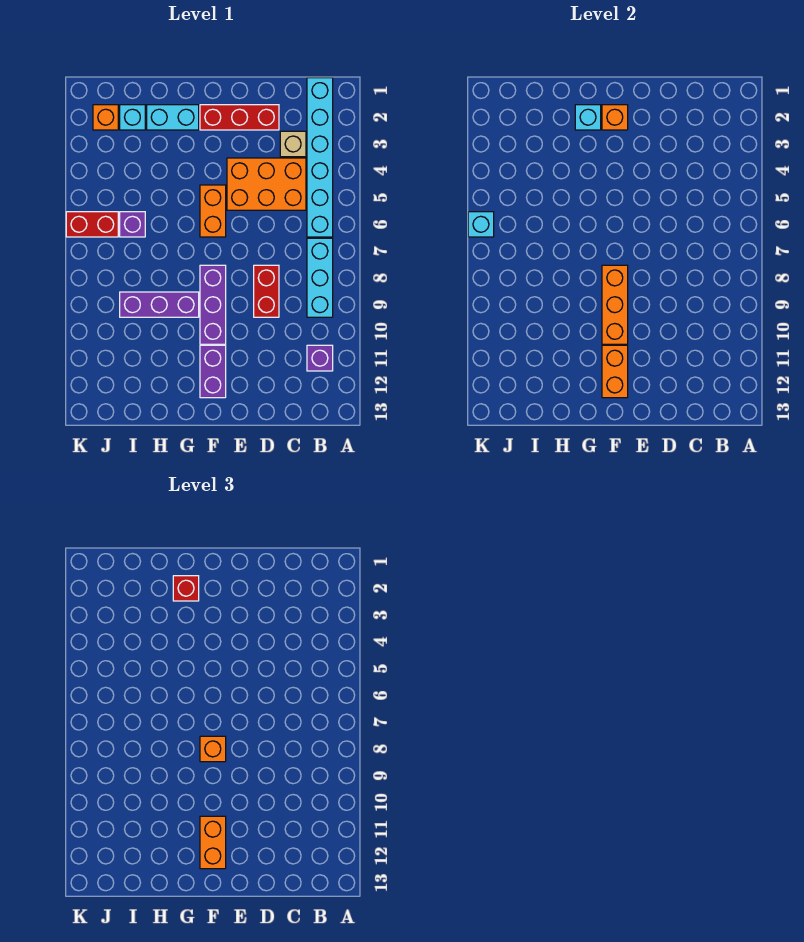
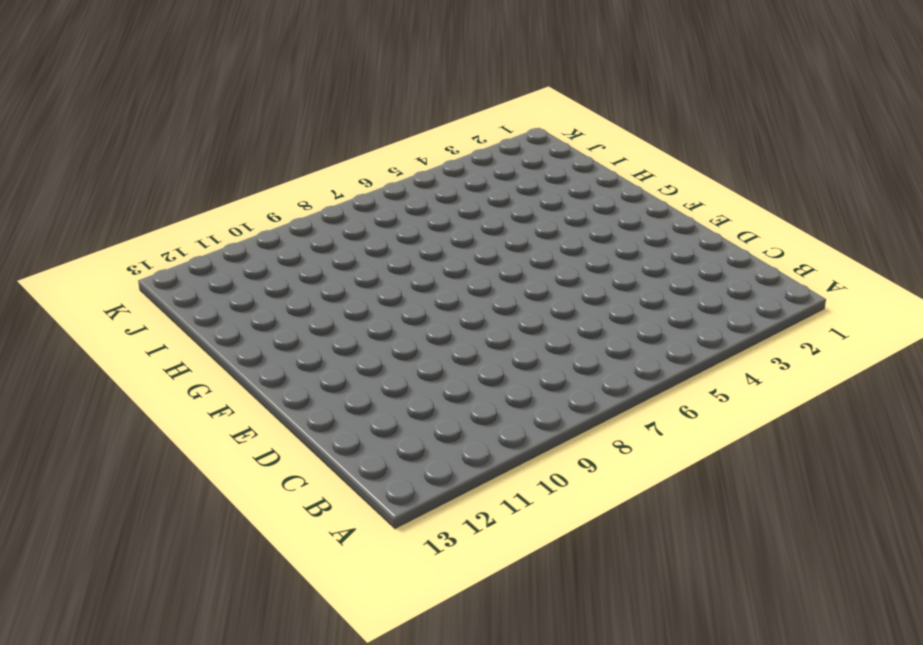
none -> cyan 1x6 brick [307,78,333,237]
none -> cyan 1x3 brick [307,238,333,317]
none -> purple 1x1 brick [307,345,333,371]

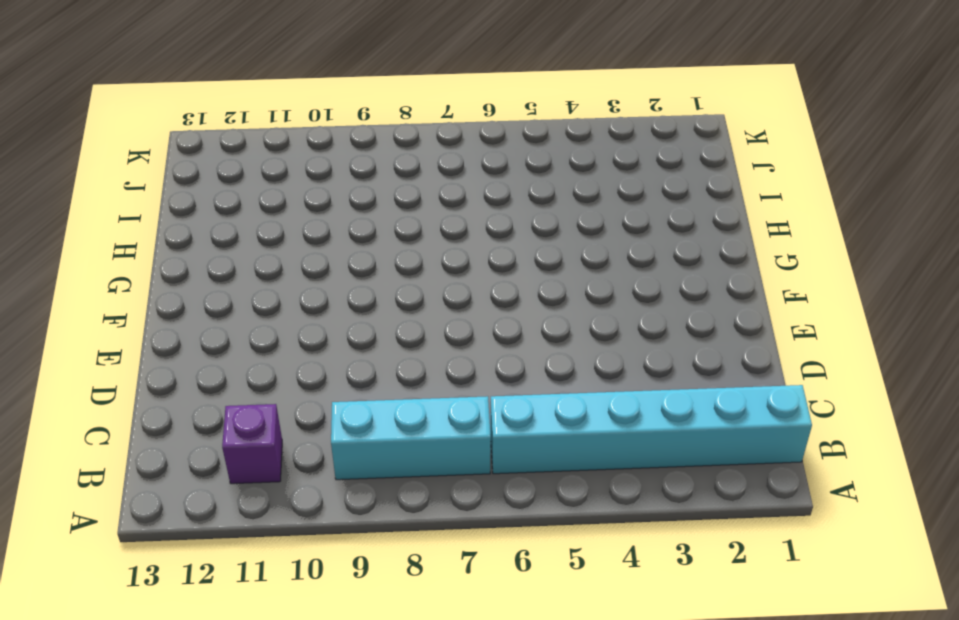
none -> tan 1x1 brick [280,131,306,157]
none -> orange 2x3 brick [227,158,306,210]
none -> red 1x3 brick [200,105,279,130]

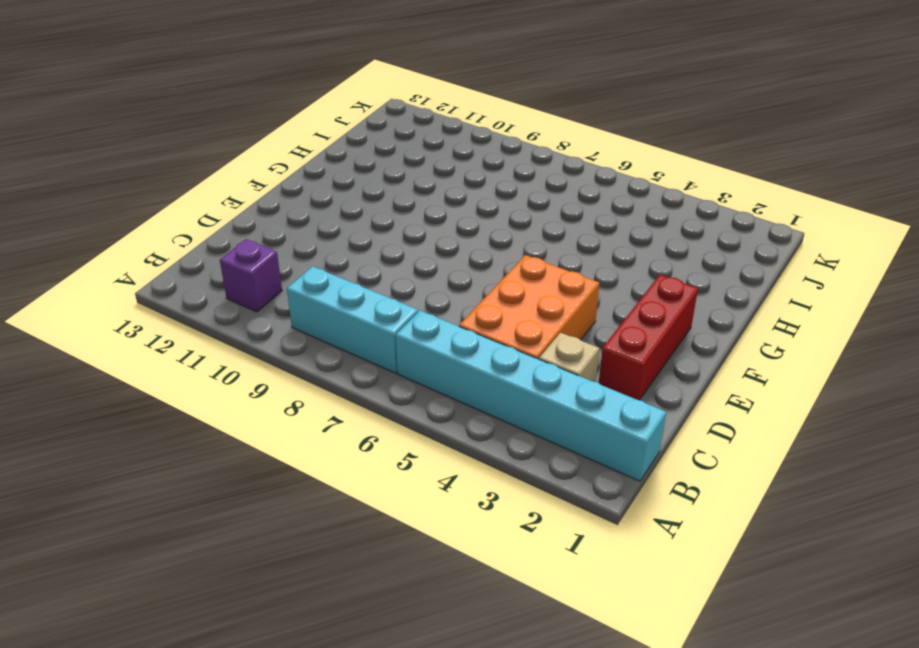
none -> red 1x2 brick [254,265,279,317]
none -> orange 1x2 brick [200,185,226,237]
none -> purple 1x3 brick [200,265,226,344]

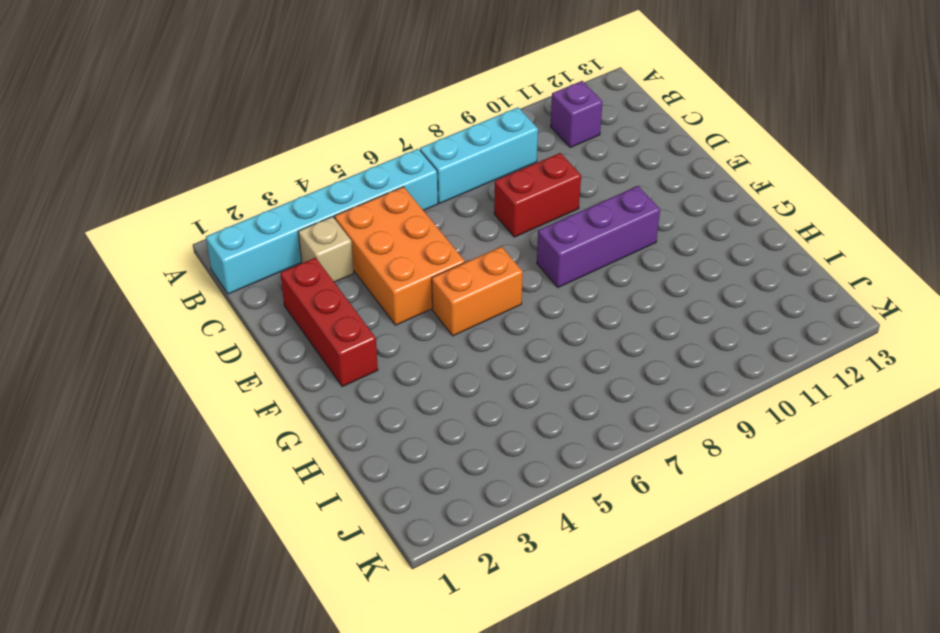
none -> purple 1x2 brick [200,345,226,398]
none -> cyan 1x2 brick [147,105,199,130]
none -> purple 1x3 brick [120,292,199,317]

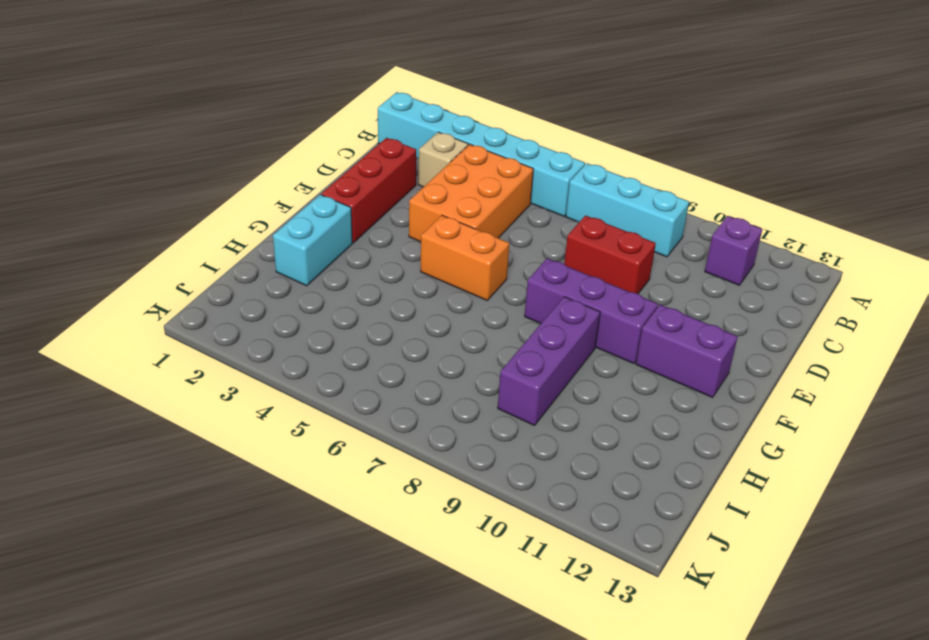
none -> cyan 1x1 brick [120,105,145,130]
none -> purple 1x1 brick [120,212,145,237]
none -> orange 1x1 brick [93,105,118,130]

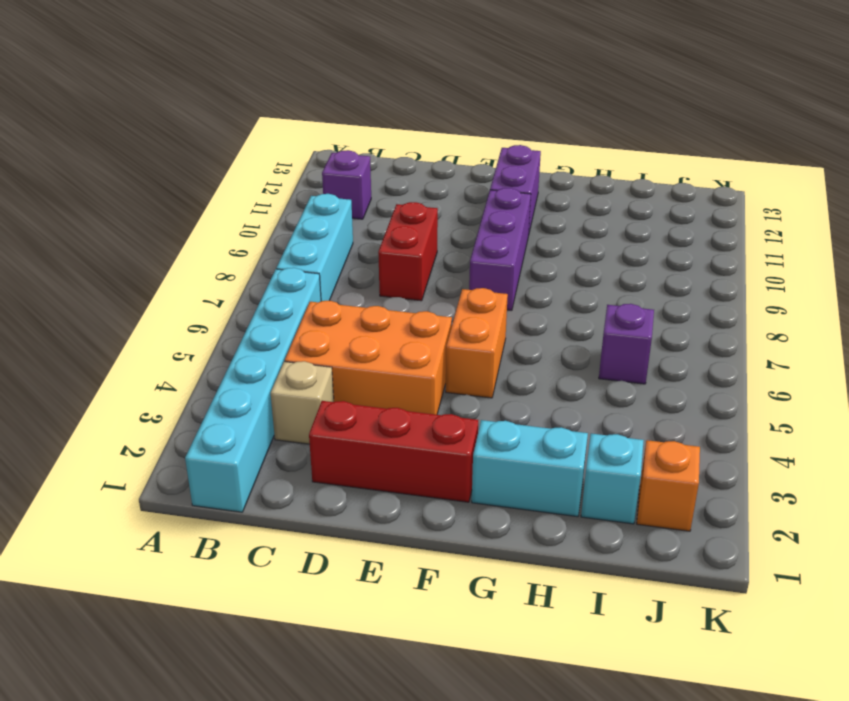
none -> purple 1x3 brick [120,292,199,317]
none -> red 1x2 brick [66,212,118,237]
none -> orange 1x1 brick [602,105,628,130]

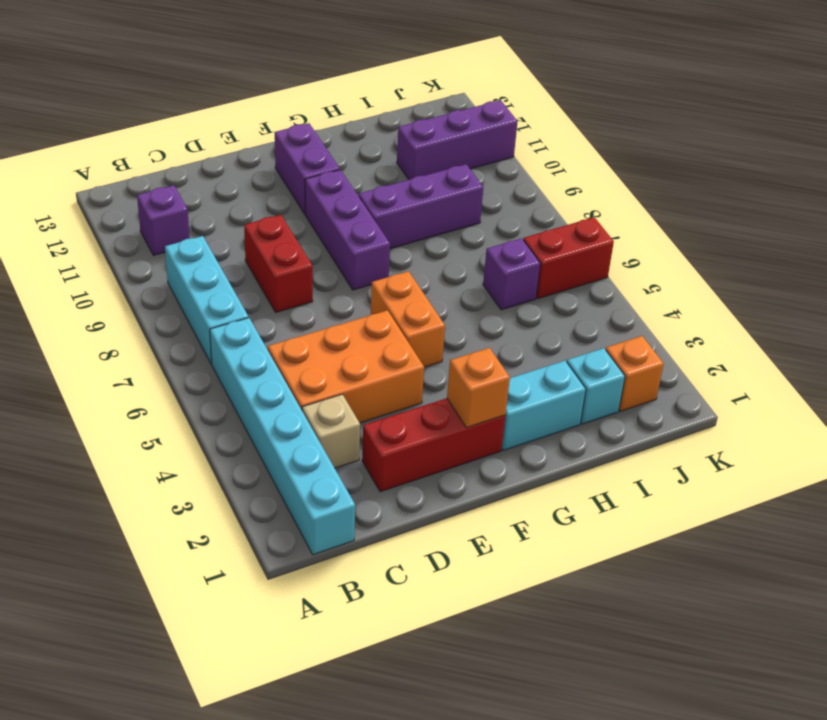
purple 1x3 brick [397,100,518,180] -> none
none -> orange 1x3 brick [602,265,628,344]
none -> orange 1x2 brick [602,345,628,398]
none -> cyan 1x1 brick [575,105,601,130]

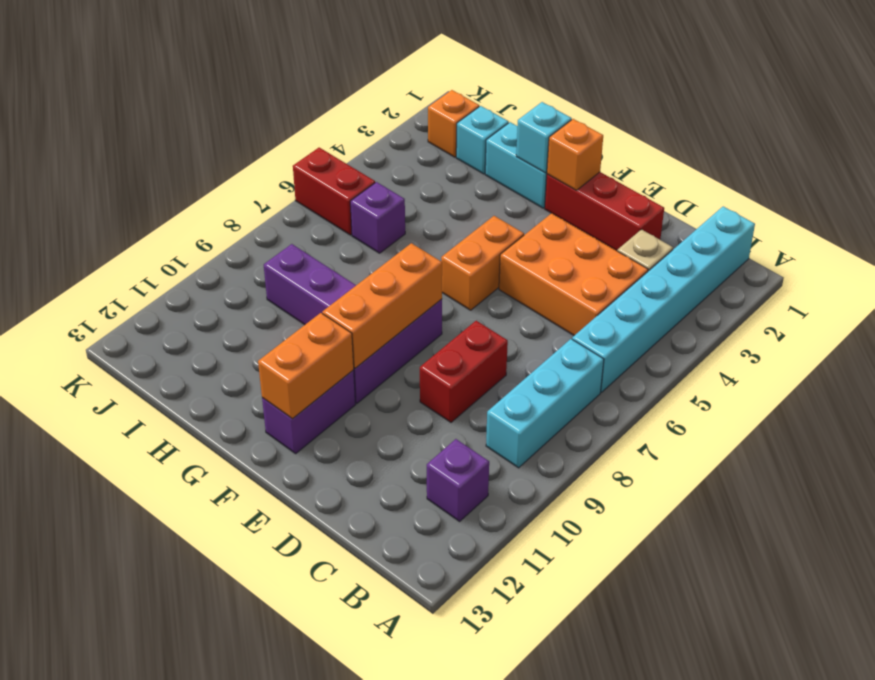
none -> cyan 1x1 brick [468,212,494,237]
none -> orange 1x1 brick [200,736,226,762]
none -> orange 1x2 brick [200,816,226,869]

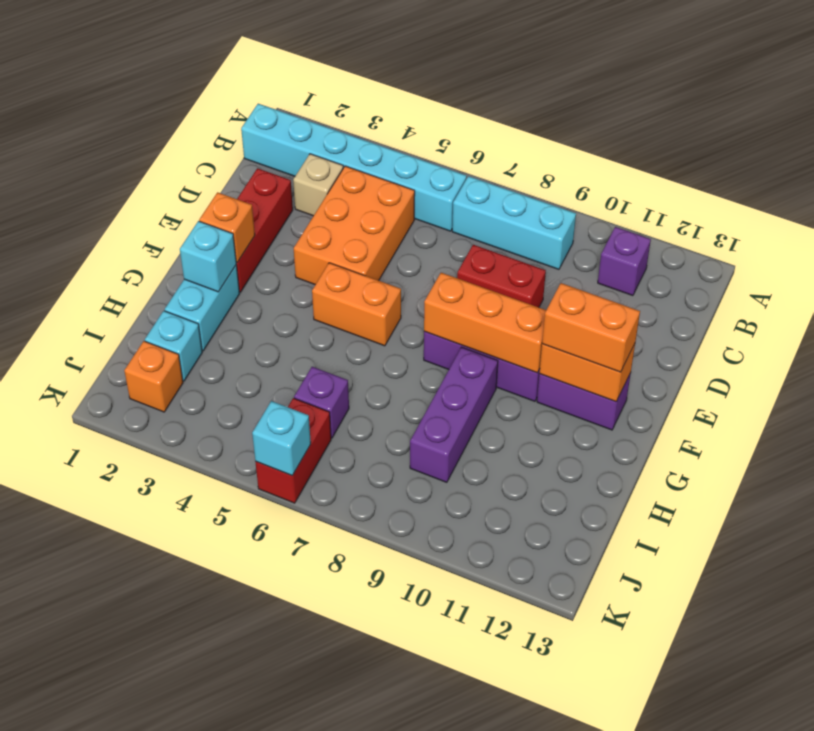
none -> orange 1x1 brick [200,736,226,762]
none -> red 1x1 brick [173,576,199,601]

